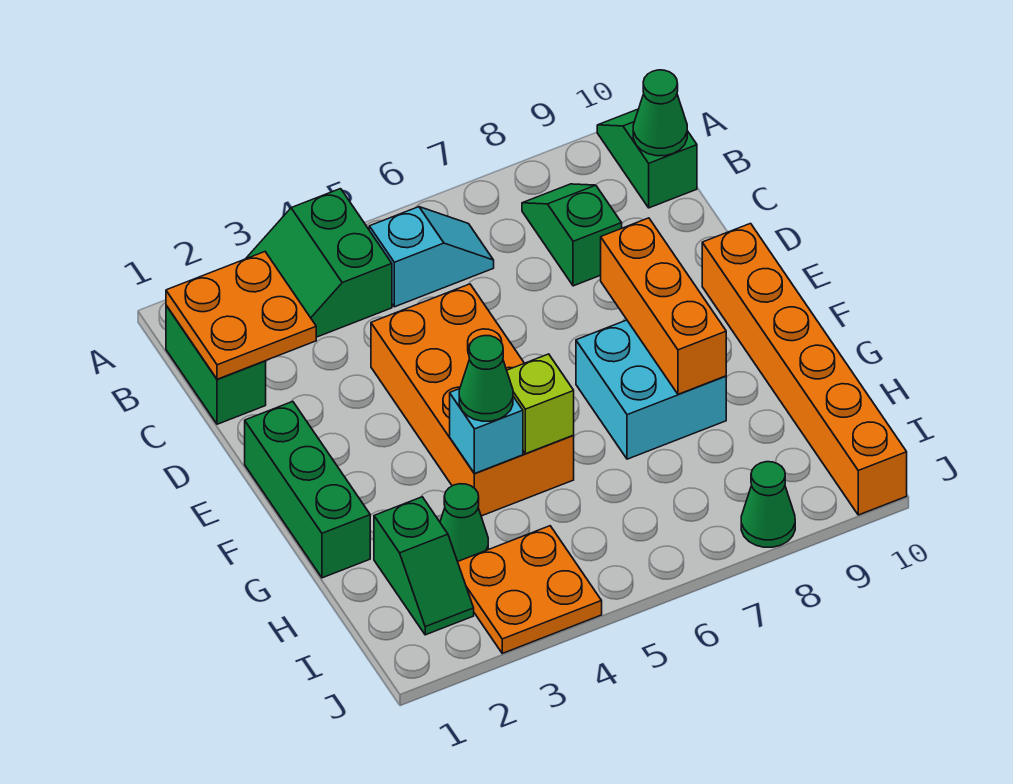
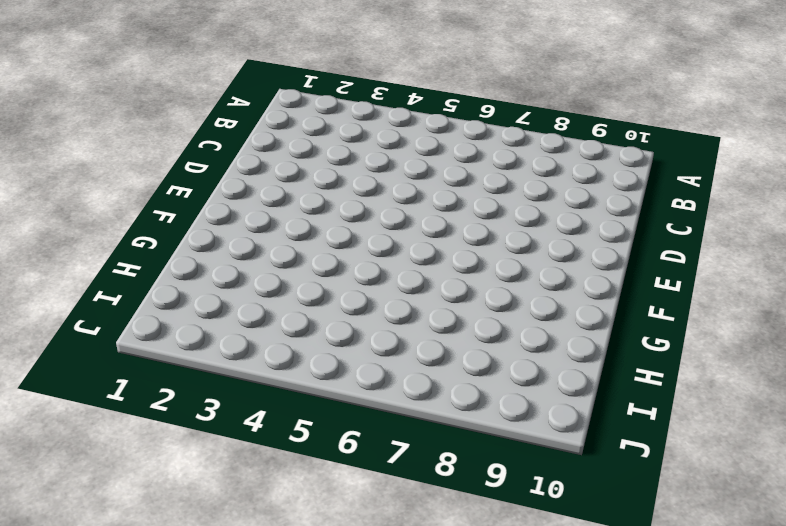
none -> green 2x2 slope [246,189,392,337]
none -> green 1x2 slope [597,109,697,208]
none -> green 1x2 brick [166,306,266,424]

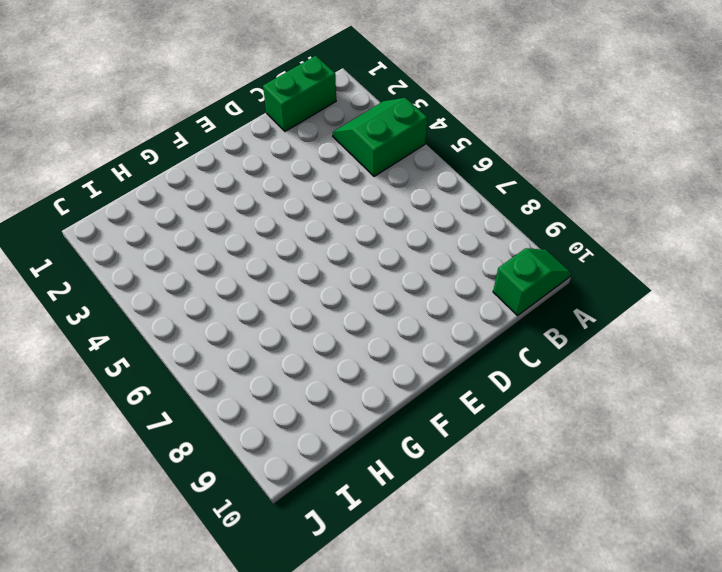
none -> cyan 1x2 slope [369,207,494,307]
none -> green 1x2 slope [522,184,622,286]
none -> orange 2x4 brick [371,284,574,516]

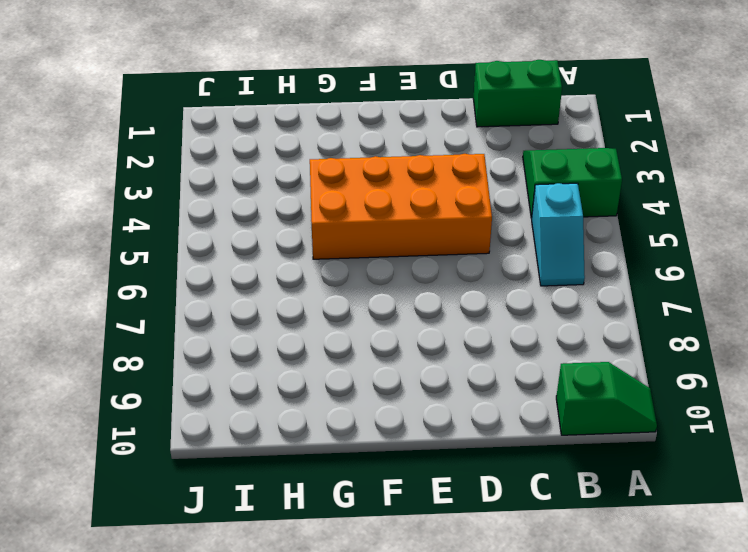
none -> green 1x2 slope [522,184,622,286]
none -> green 1x3 brick [245,402,370,578]
none -> orange 1x6 brick [702,224,907,515]

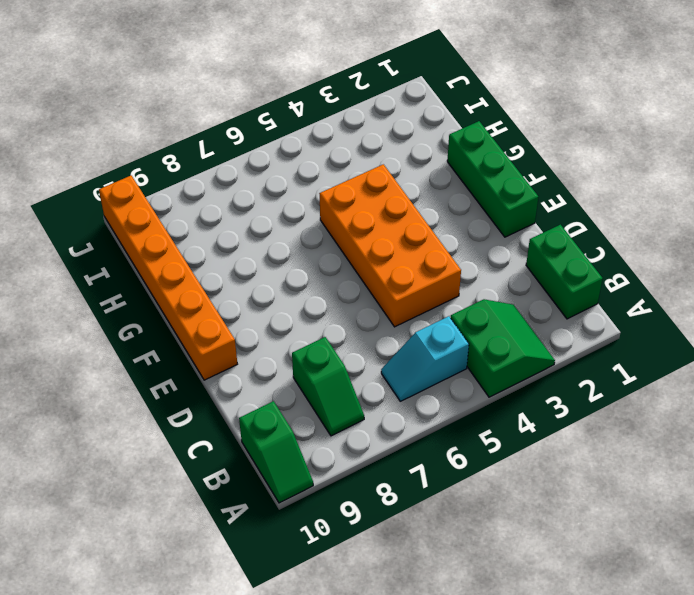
none -> cyan 2x2 brick [576,320,726,459]
none -> green 1x2 slope [374,497,474,635]
none -> green 1x1 cone [440,484,488,562]

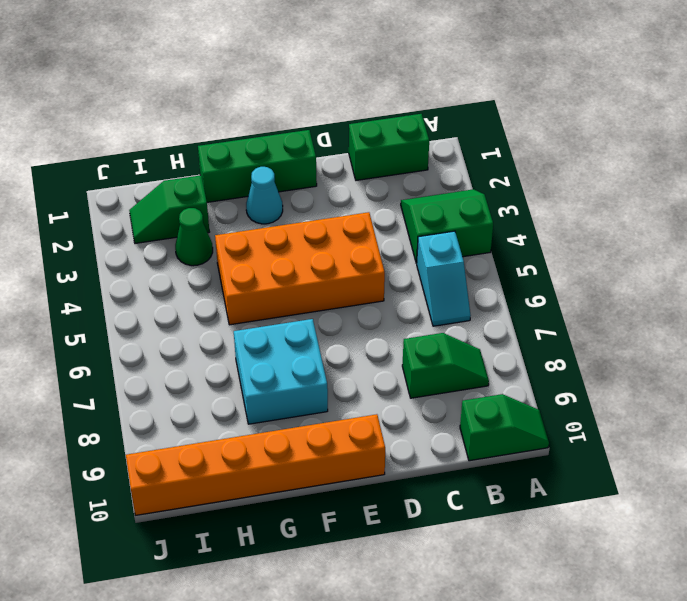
cyan 1x1 cone [246,167,283,224] -> none
none -> orange 2x2 plate [458,526,602,653]
none -> green 1x1 cone [741,462,795,547]
none -> orange 2x2 plate [166,252,316,379]

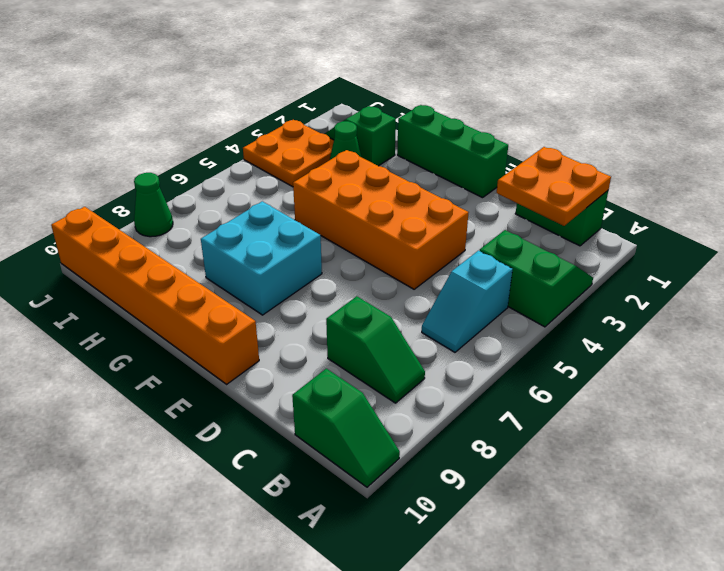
none -> green 1x1 cone [633,70,687,156]
none -> orange 1x3 brick [601,218,726,394]
none -> cyan 1x1 brick [450,389,523,474]

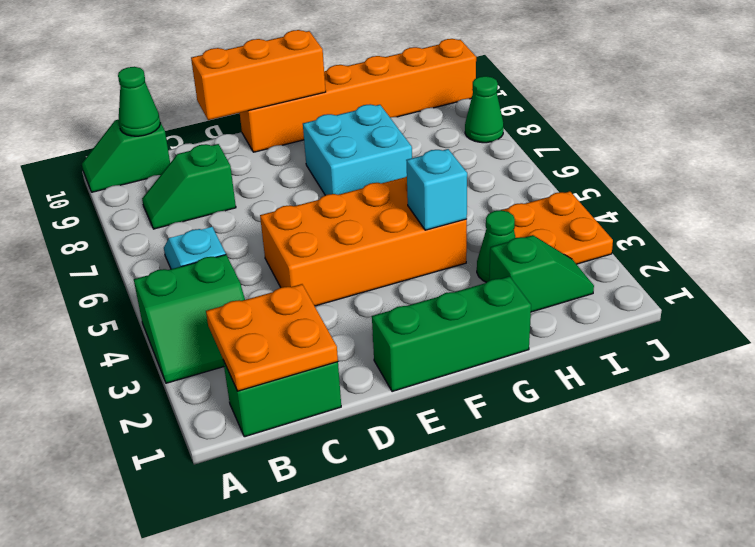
orange 1x3 brick [191,30,326,120] -> orange 1x3 brick moved to [601,218,726,394]
none -> lime 1x1 brick [507,354,574,454]
none -> green 1x1 cone [459,336,513,421]

